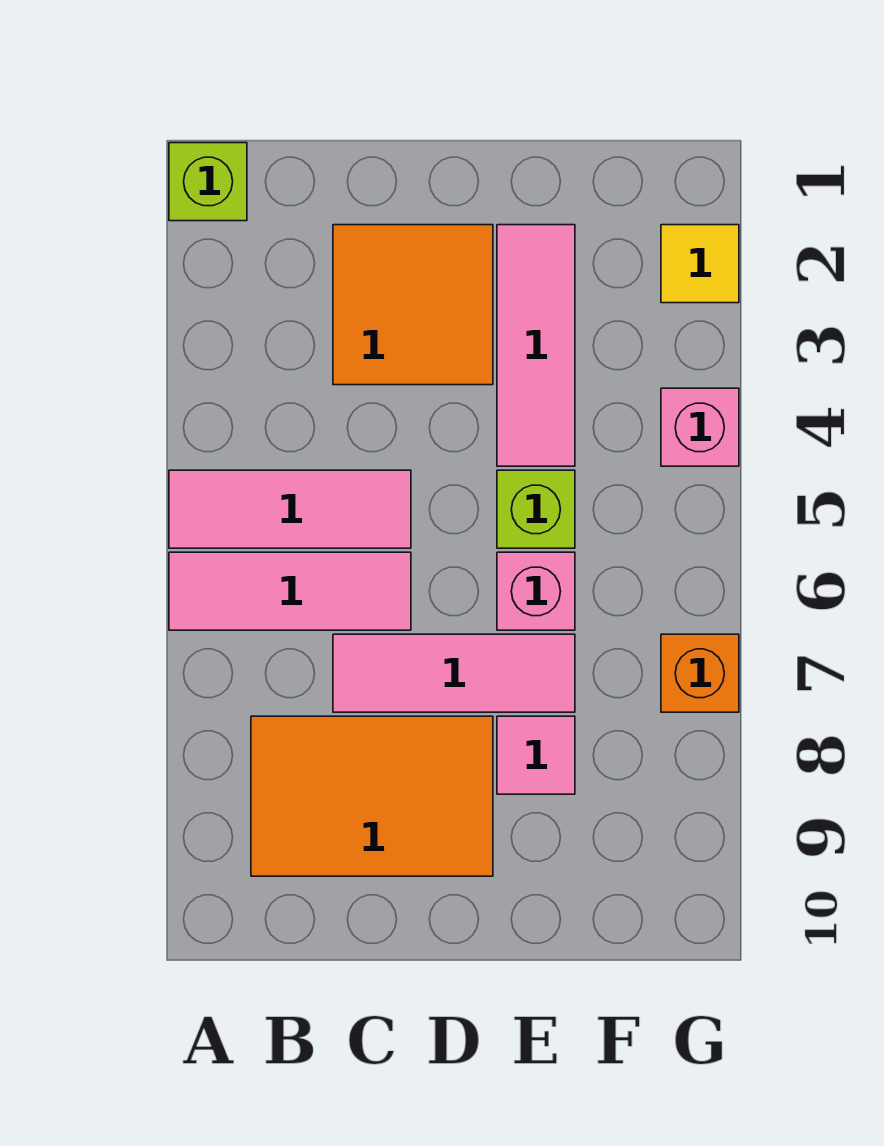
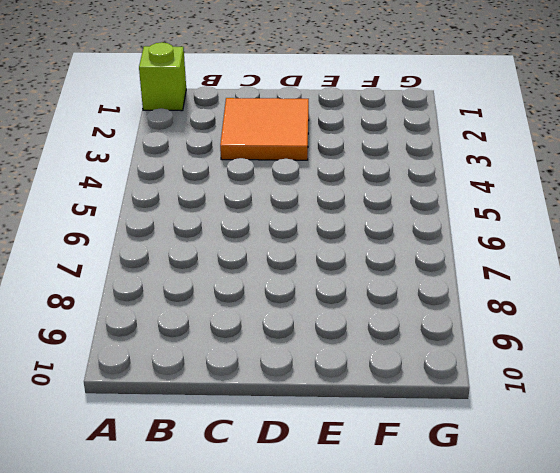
none -> pink 1x3 tile [169,470,411,548]
none -> pink 1x3 tile [169,552,411,630]
none -> orange 2x3 tile [251,716,493,876]

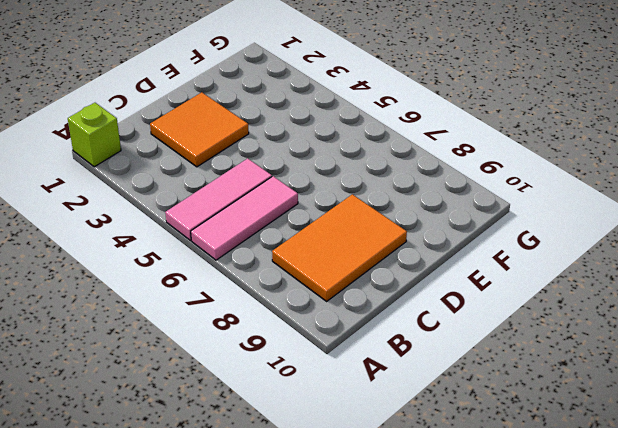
none -> pink 1x3 tile [333,634,575,712]
none -> pink 1x3 tile [497,225,575,466]
none -> lime 1x1 brick [497,470,575,548]

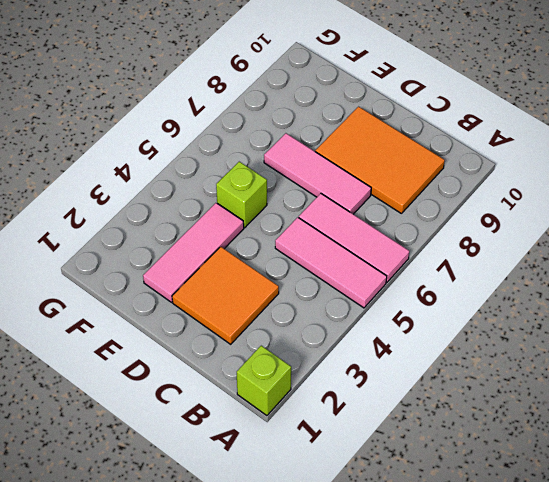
none -> pink 1x1 brick [497,552,575,630]
none -> pink 1x1 tile [497,716,575,794]
none -> yellow 1x1 tile [661,225,739,303]

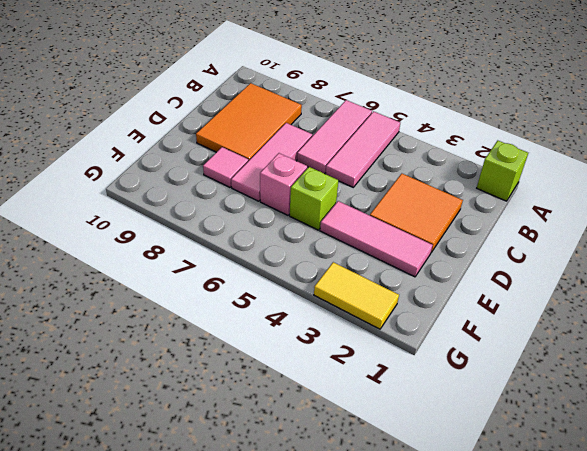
yellow 1x2 tile [314,262,399,329] -> yellow 1x1 tile [661,225,739,303]
none -> pink 1x1 brick [661,388,739,466]
none -> orange 1x1 brick [661,634,739,712]

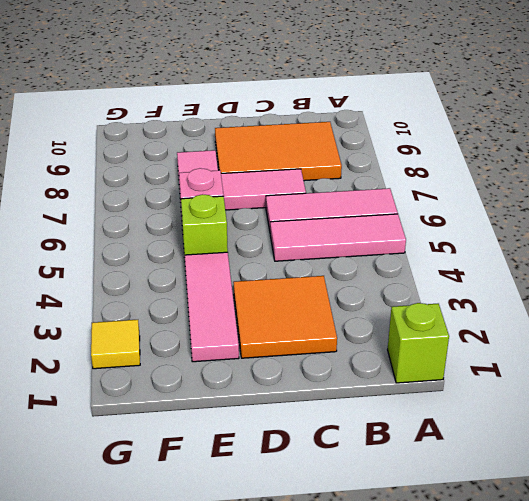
none -> pink 1x1 brick [661,388,739,466]
none -> orange 1x1 brick [661,634,739,712]

